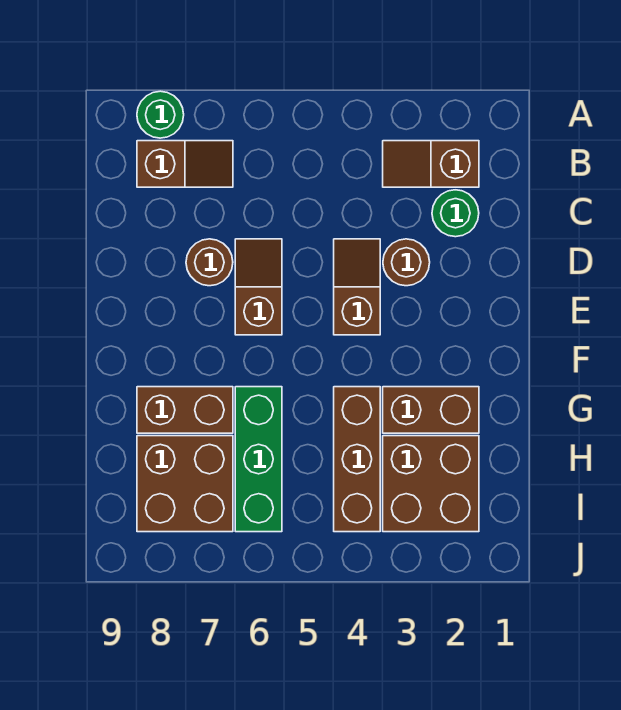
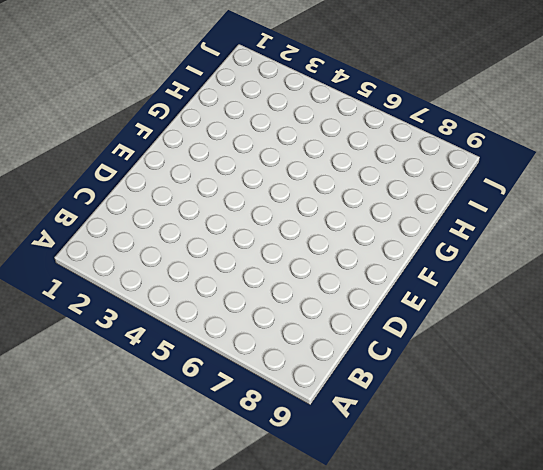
none -> green 1x1 round brick [137,91,184,138]
none -> brown 1x2 slope [383,141,479,187]
none -> brown 1x2 slope [137,141,233,187]

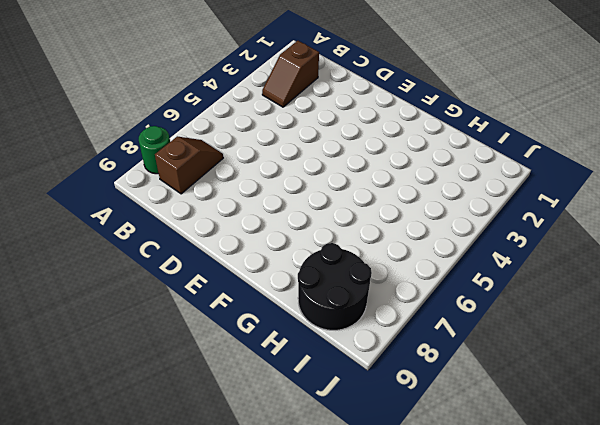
black 2x2 round brick [298,243,372,330] -> brown 2x2 brick [137,436,233,532]
none -> green 1x1 round brick [432,190,479,237]
none -> brown 1x1 round brick [383,239,430,286]
none -> brown 1x2 slope [334,239,380,335]

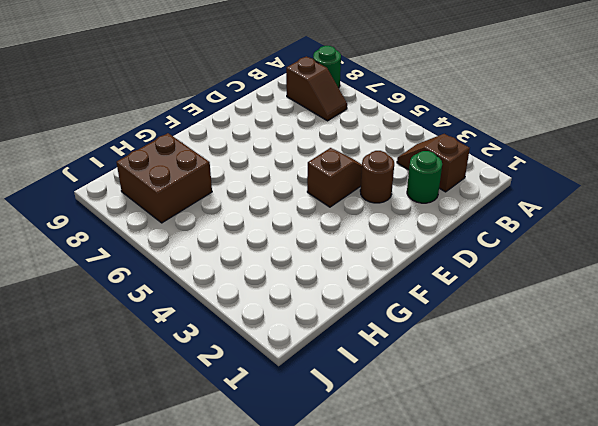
none -> brown 1x2 slope [235,239,282,335]
none -> brown 1x1 round brick [186,239,233,286]
none -> brown 1x2 brick [383,387,479,433]

